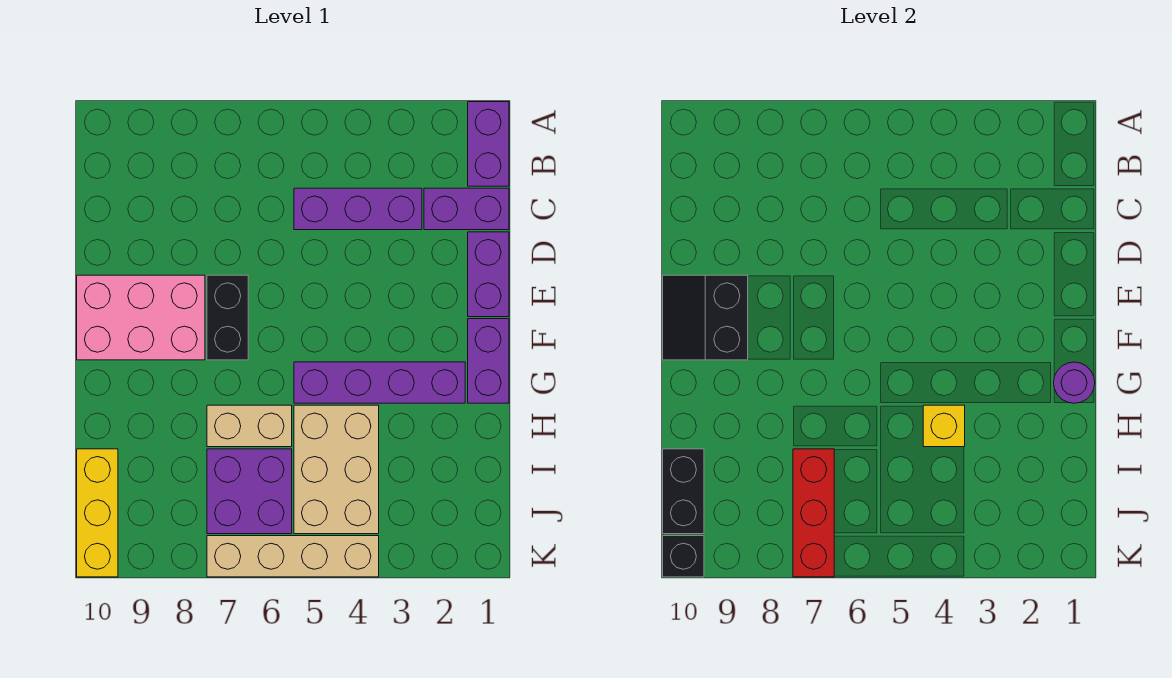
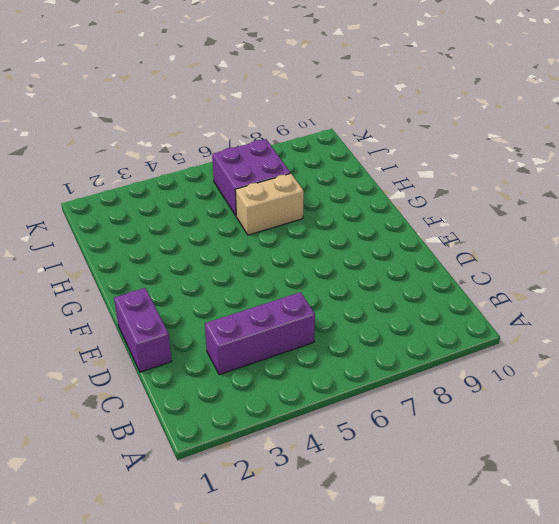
none -> purple 1x2 brick [468,102,509,186]
none -> purple 1x2 brick [424,188,509,230]
none -> black 1x2 brick [207,275,248,360]

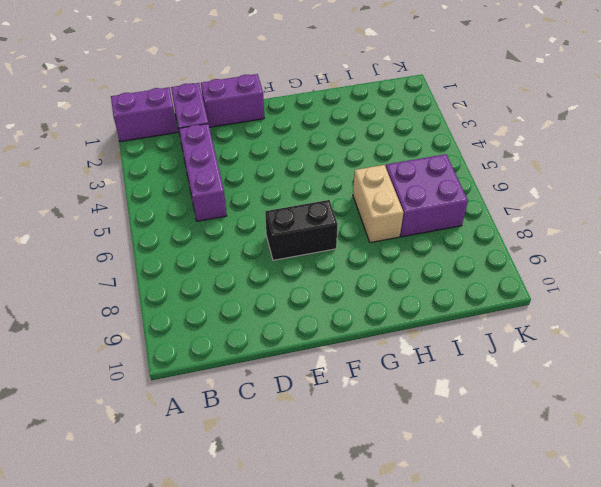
none -> pink 2x3 brick [77,275,205,360]
none -> purple 1x2 brick [468,319,509,403]
none -> purple 1x4 brick [294,362,465,403]

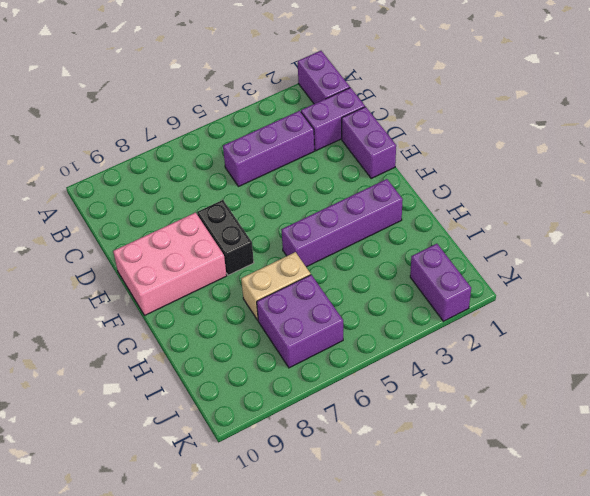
purple 1x2 brick [410,244,471,321] -> purple 1x2 brick moved to [468,319,509,403]
none -> tan 2x3 brick [294,405,379,534]
none -> yellow 1x3 brick [77,449,118,577]
none -> tan 1x4 brick [207,536,379,577]

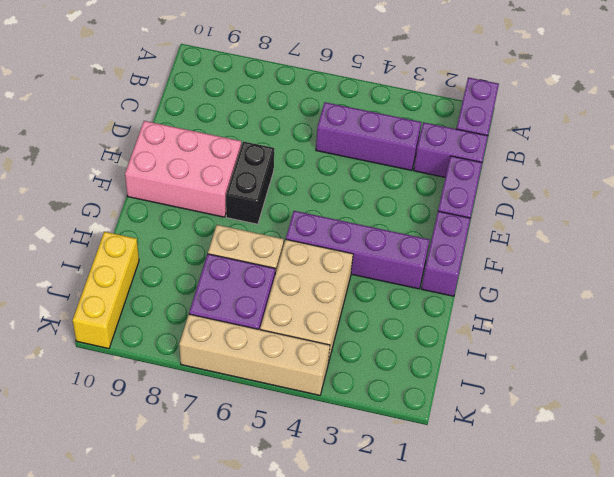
none -> black 2x2 slope [663,275,748,360]
none -> purple 1x1 round brick [1054,362,1095,403]
none -> yellow 1x1 brick [923,405,965,447]

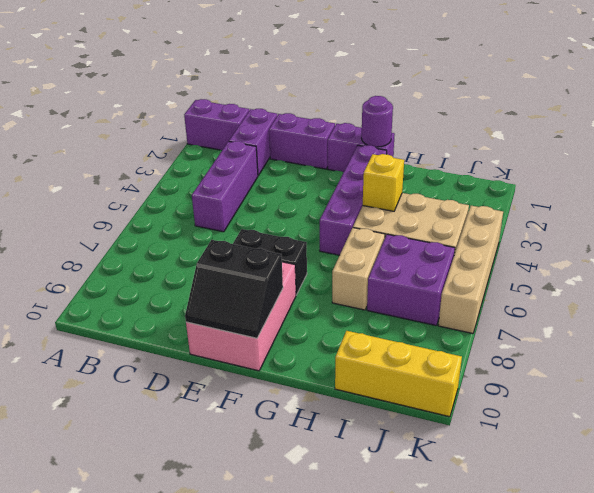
none -> red 1x3 brick [793,449,834,577]
none -> black 1x2 brick [663,449,704,534]
none -> black 1x1 brick [663,536,704,577]

